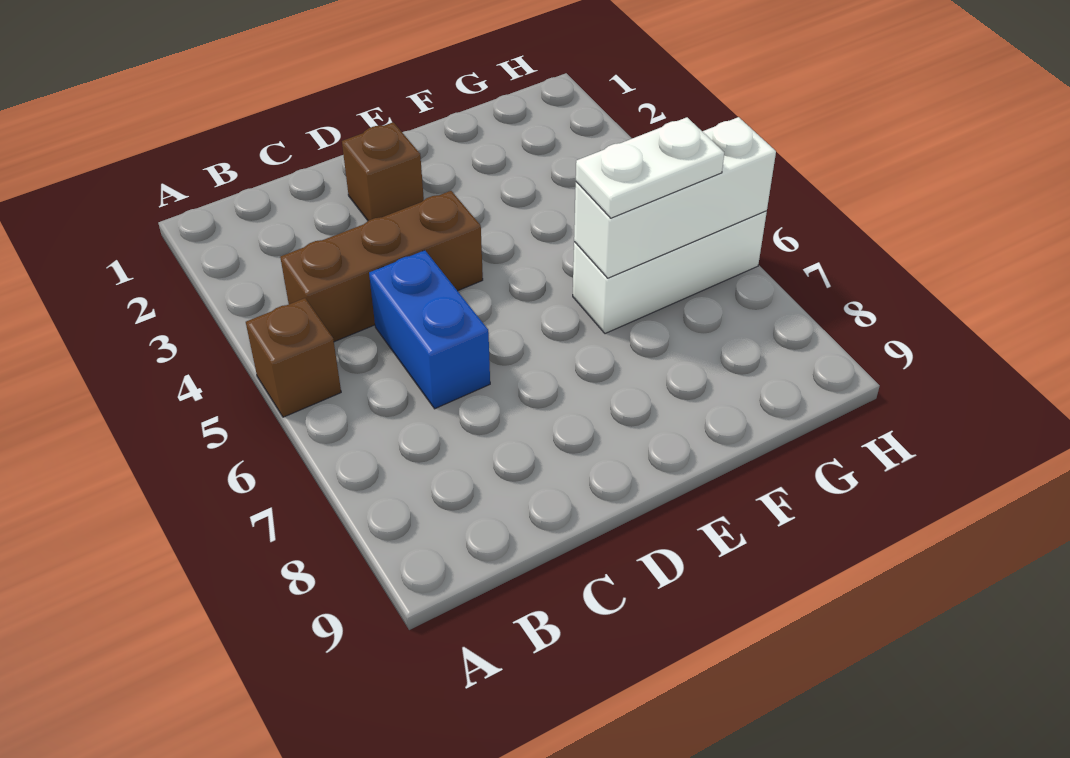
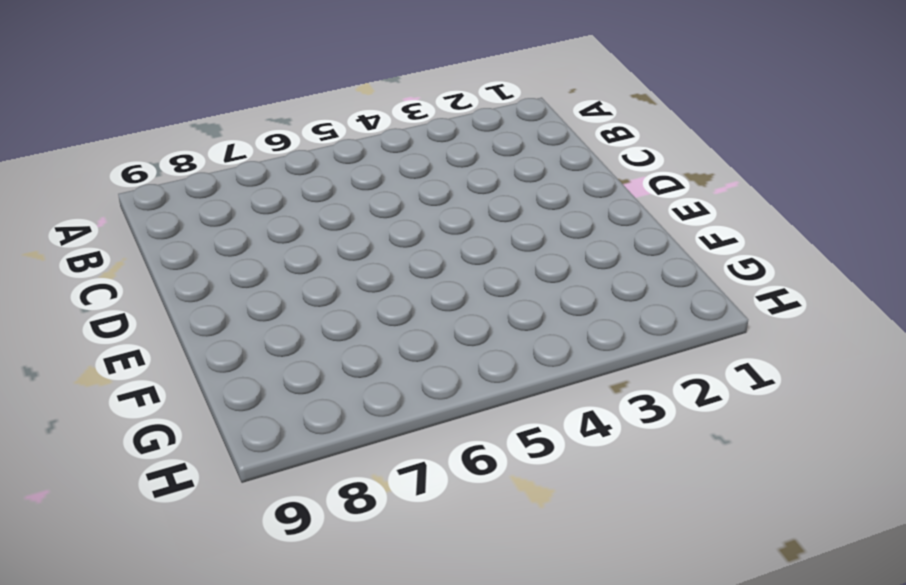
none -> brown 1x1 brick [246,298,341,417]
none -> brown 1x3 brick [280,191,483,342]

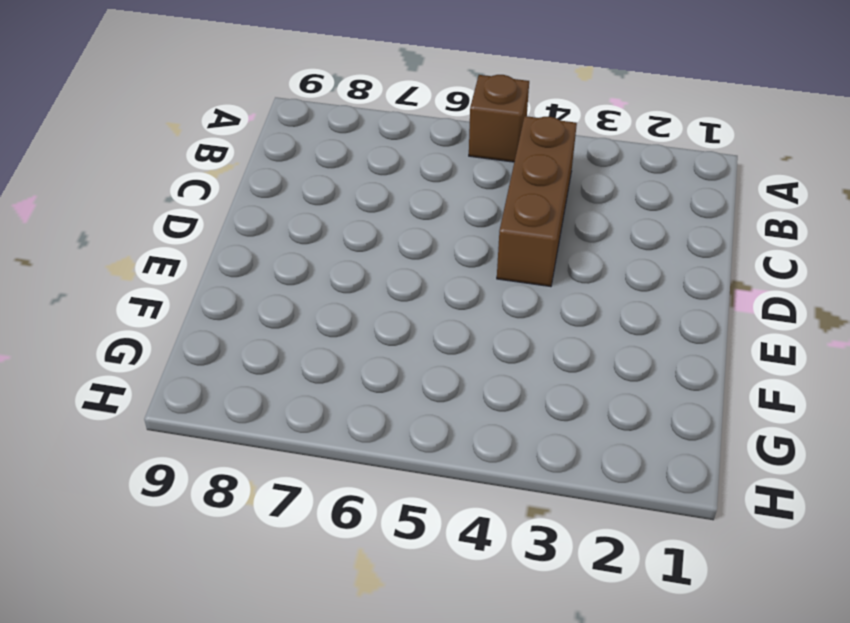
none -> blue 1x2 brick [369,250,490,409]
none -> brown 1x1 brick [342,122,424,221]

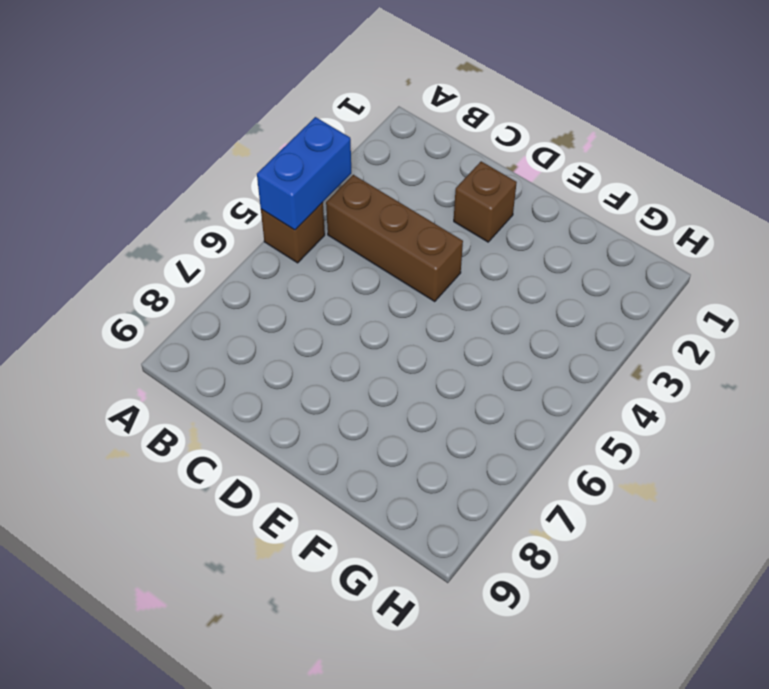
blue 1x2 brick [257,117,351,230] -> blue 1x2 brick moved to [369,250,490,409]
none -> white 1x3 brick [573,211,767,334]
none -> white 1x3 brick [574,117,776,278]

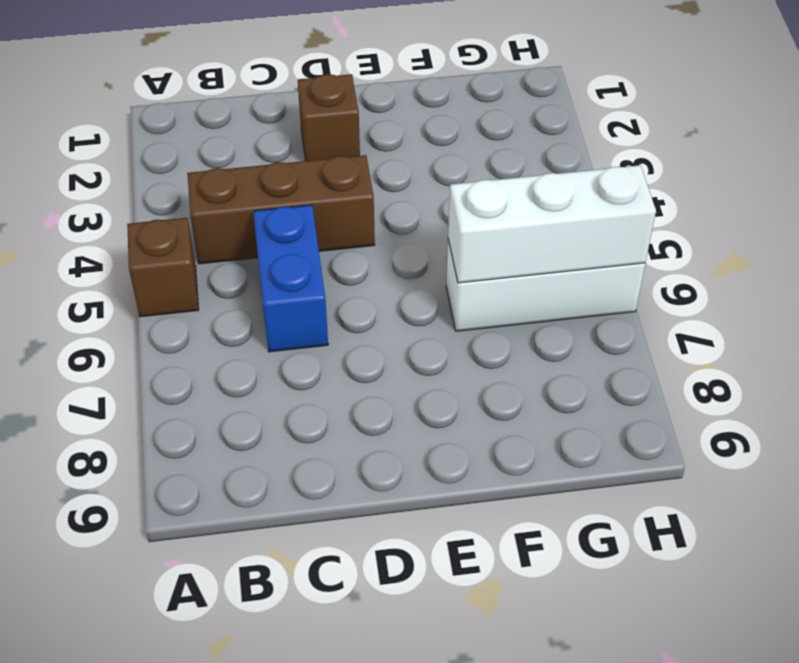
none -> white 1x2 plate [576,117,724,218]

